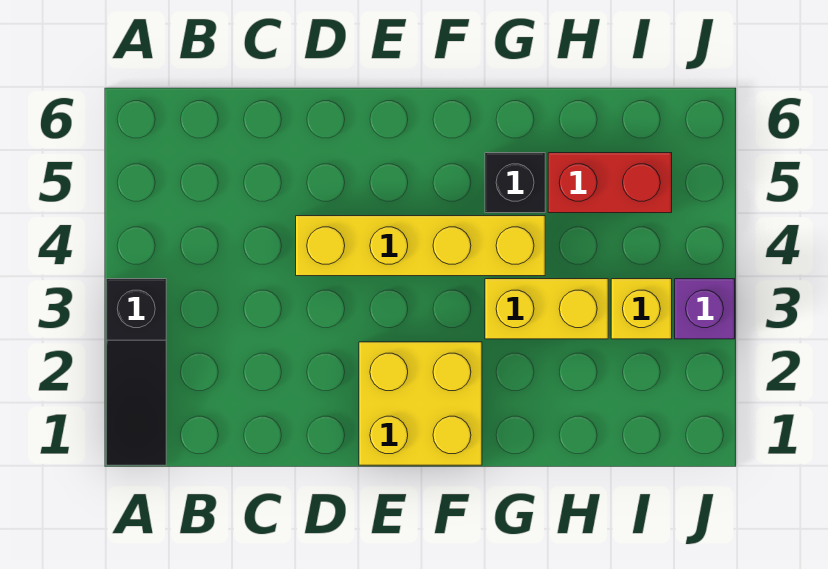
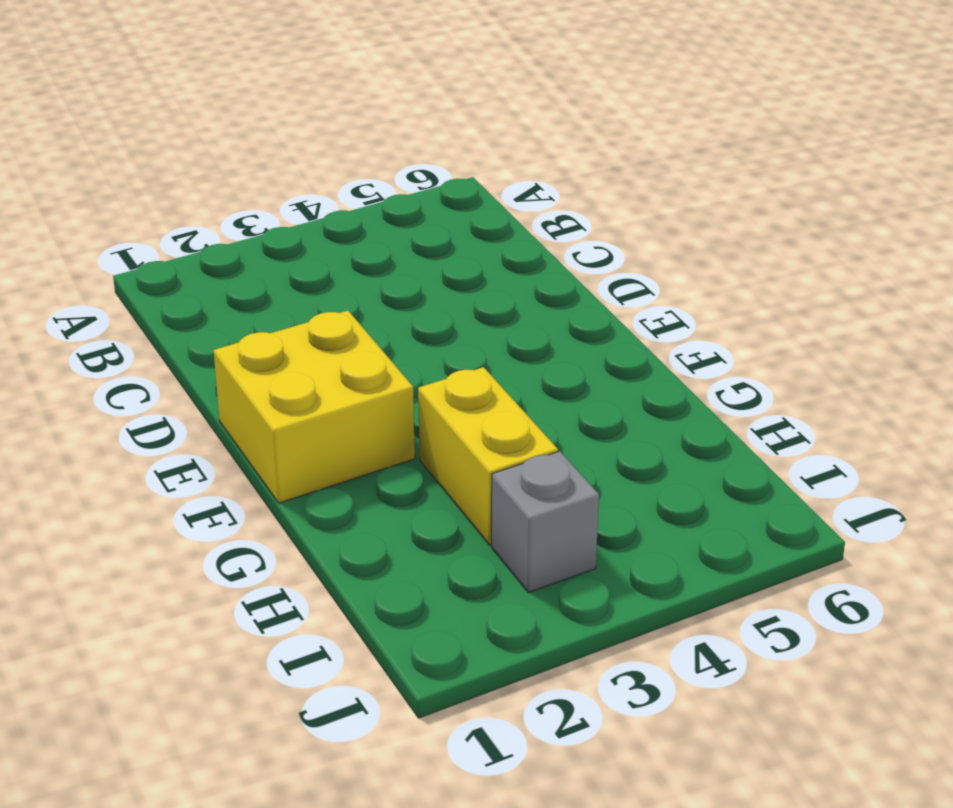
grey 1x1 brick [492,451,599,593] -> yellow 1x1 brick [611,279,672,339]
none -> black 1x3 slope [106,279,166,465]
none -> yellow 1x4 brick [296,216,545,276]

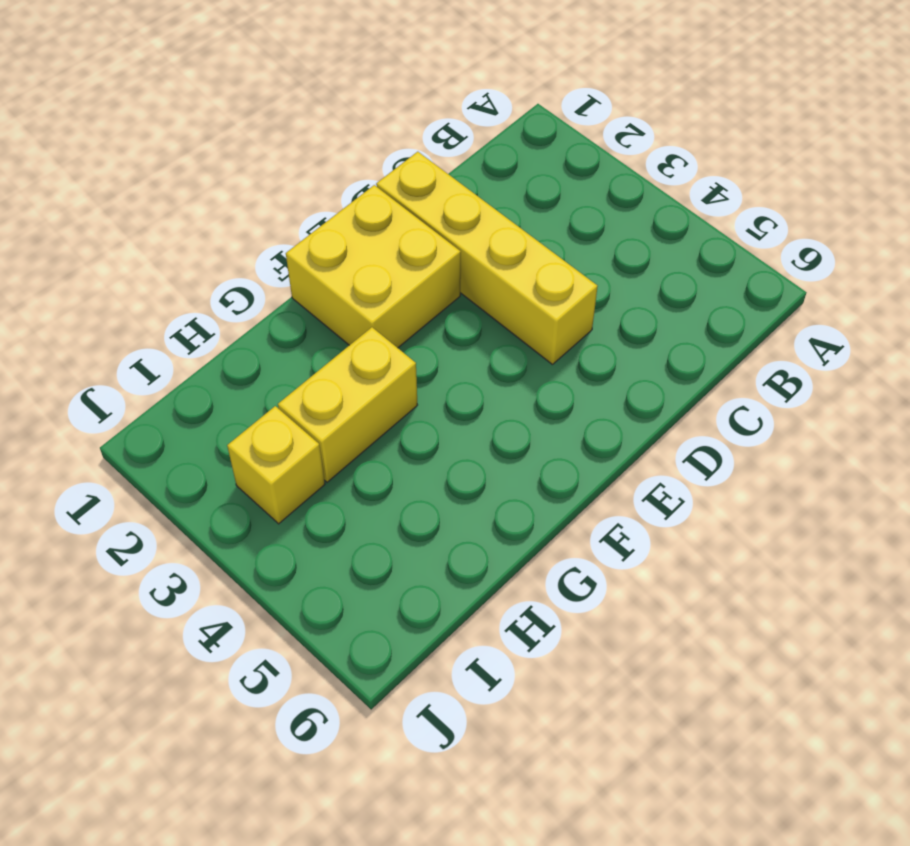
yellow 1x4 brick [376,152,598,365] -> yellow 1x4 brick turned to [296,216,545,276]
none -> black 1x3 slope [106,279,166,465]
none -> black 1x1 brick [485,153,545,213]

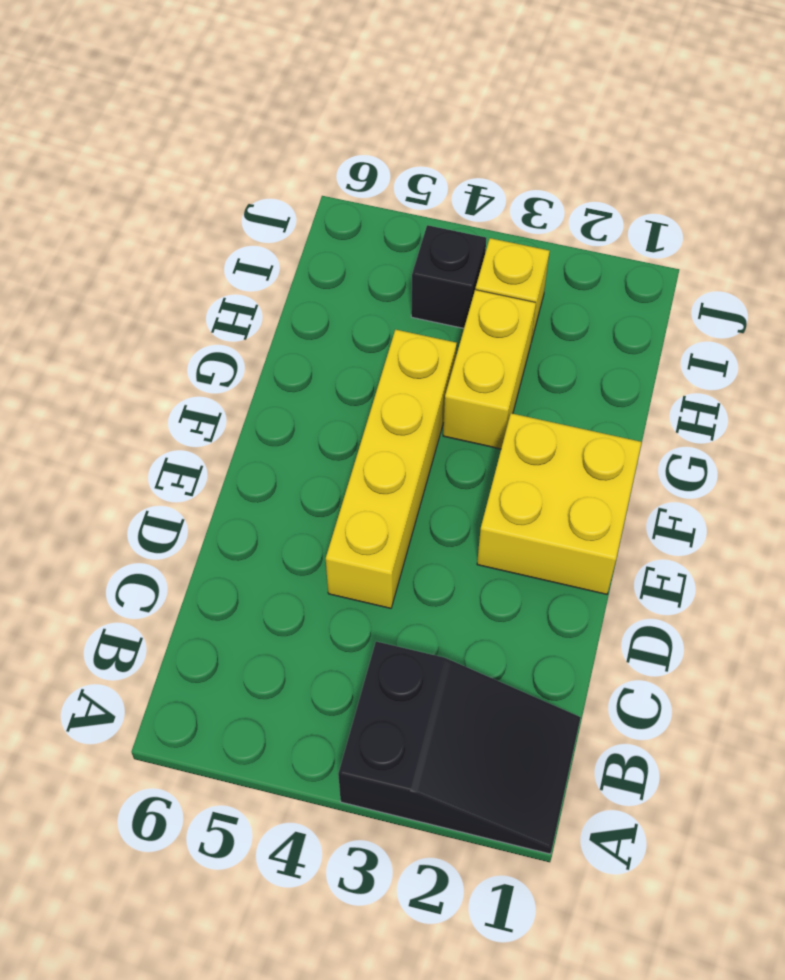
black 2x3 slope [338,641,581,854] -> black 1x3 slope [106,279,166,465]
black 1x1 brick [411,225,486,328] -> black 1x1 brick moved to [485,153,545,213]
none -> red 1x2 brick [548,153,672,213]
none -> purple 1x1 brick [675,279,735,339]

